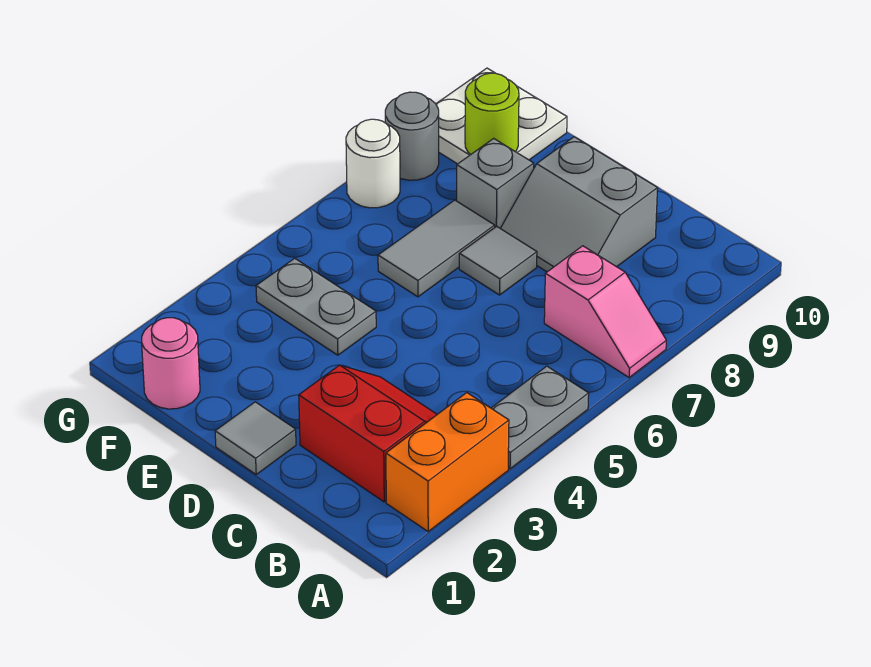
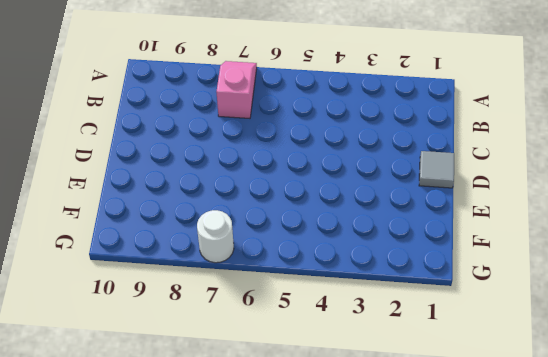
none -> orange 1x2 brick [386,393,509,531]
none -> grey 1x2 plate [491,366,589,469]
none -> red 2x2 slope [299,365,437,502]

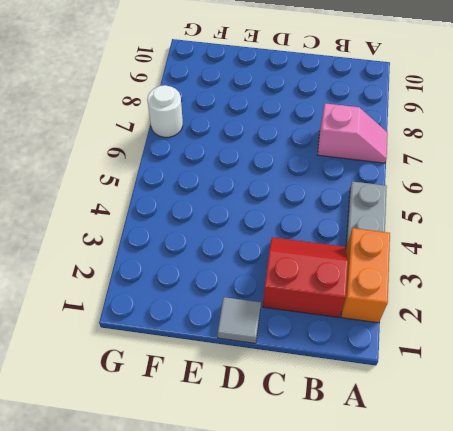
none -> grey 2x2 slope [500,137,658,272]
none -> grey 1x1 tile [459,226,537,295]
none -> grey 1x2 plate [256,258,376,355]

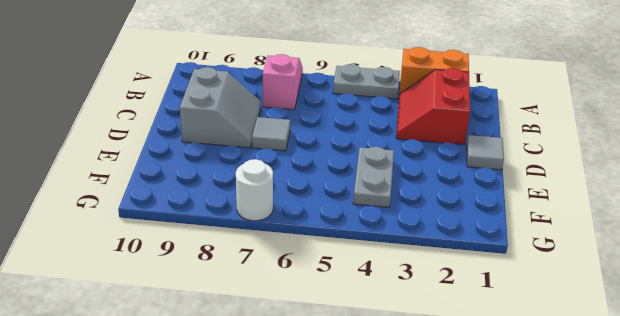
none -> grey 1x2 tile [378,200,495,297]
none -> grey 1x1 brick [457,138,534,228]
none -> pink 1x1 round brick [142,318,200,409]

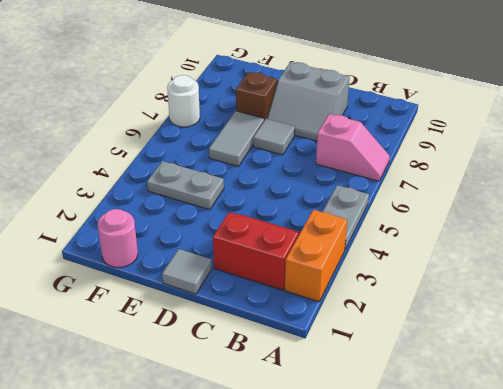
brown 1x1 brick [236,72,277,120] -> grey 1x1 brick [457,138,534,228]
none -> white 2x2 plate [436,68,567,164]
none -> grey 1x1 round brick [385,92,439,180]
none -> lime 1x1 round brick [465,73,519,155]

